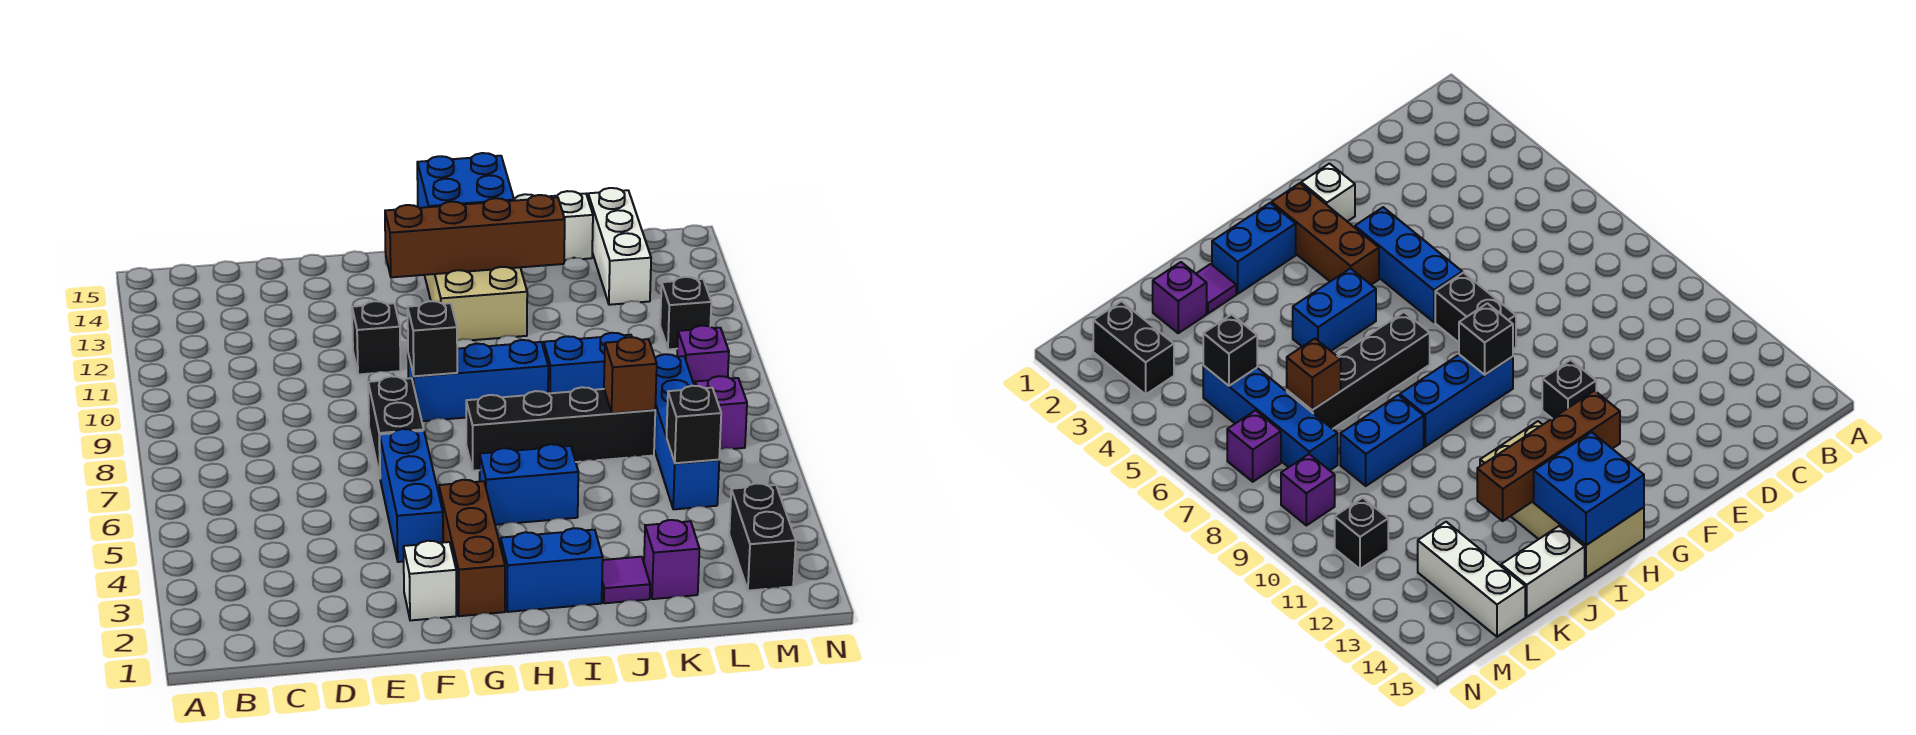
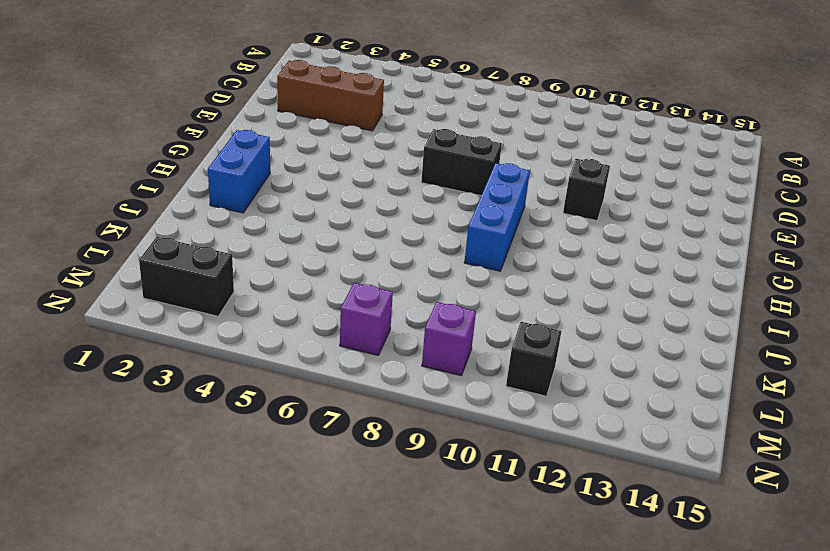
brown 1x3 brick [277,60,384,131] -> brown 1x3 brick moved to [439,480,505,616]
none -> white 1x1 brick [403,541,456,621]
none -> blue 1x3 brick [380,429,443,562]
none -> blue 1x2 brick [480,444,578,525]

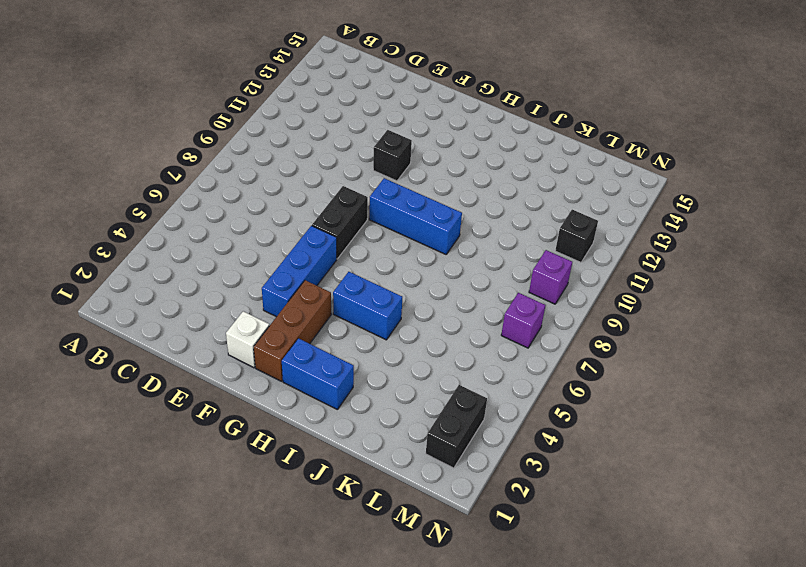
none -> black 1x4 brick [466,387,655,471]
none -> tan 2x4 brick [425,267,527,341]
none -> purple 1x1 tile [602,557,650,603]

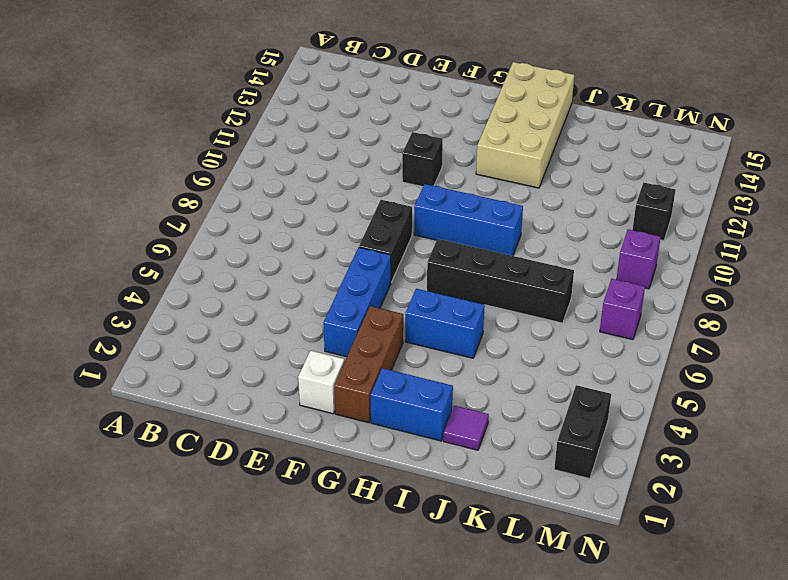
none -> blue 1x2 brick [544,333,632,393]
none -> white 1x2 brick [514,191,593,260]
none -> purple 1x1 brick [644,520,699,599]

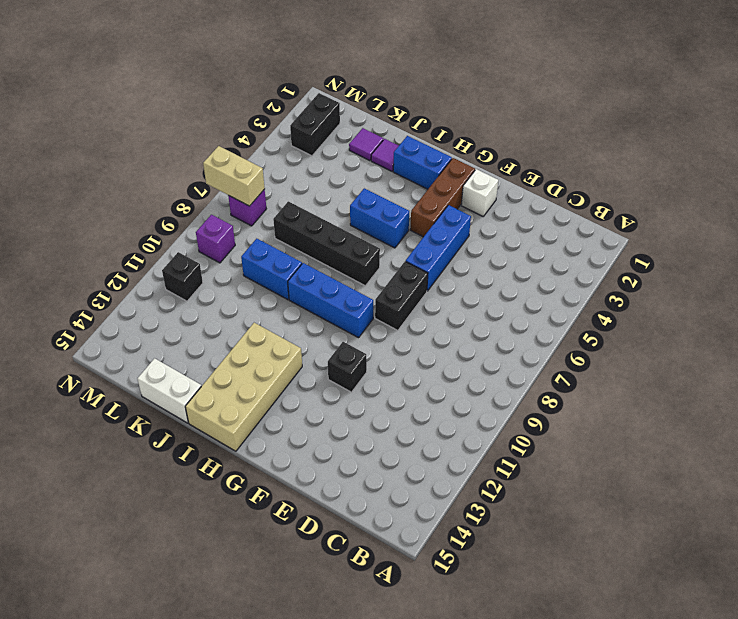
purple 1x1 tile [349,128,384,161] -> purple 1x1 brick [644,520,699,599]
tan 1x2 brick [203,146,265,206] -> none
none -> blue 1x4 brick [654,354,719,509]
none -> white 1x3 brick [588,188,651,305]
none -> black 1x1 brick [408,301,457,376]

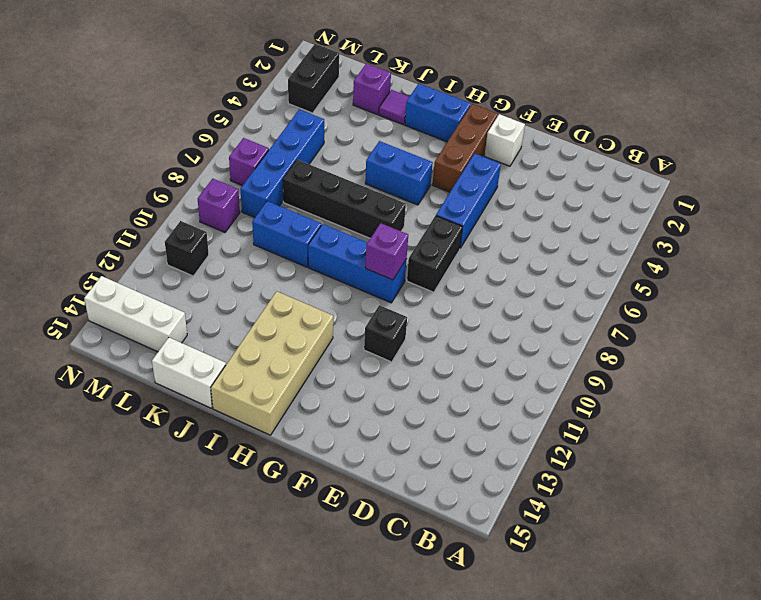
purple 1x1 brick [365,223,408,280] -> black 1x1 brick [408,301,457,376]
white 1x3 brick [84,276,187,352] -> white 1x3 brick turned to [588,188,651,305]
none -> brown 1x4 brick [385,195,565,277]
none -> blue 2x2 brick [417,153,514,208]
none -> brown 1x1 brick [604,337,657,413]

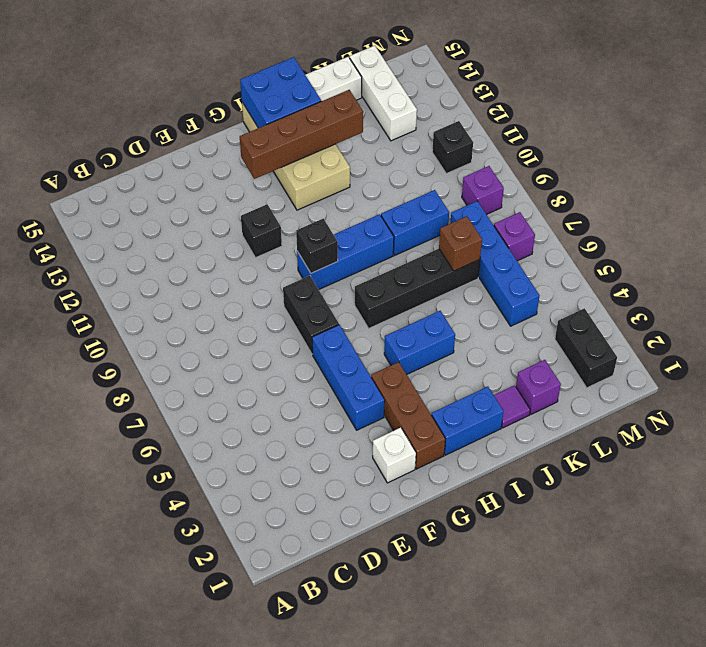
none -> black 1x1 brick [667,386,721,463]

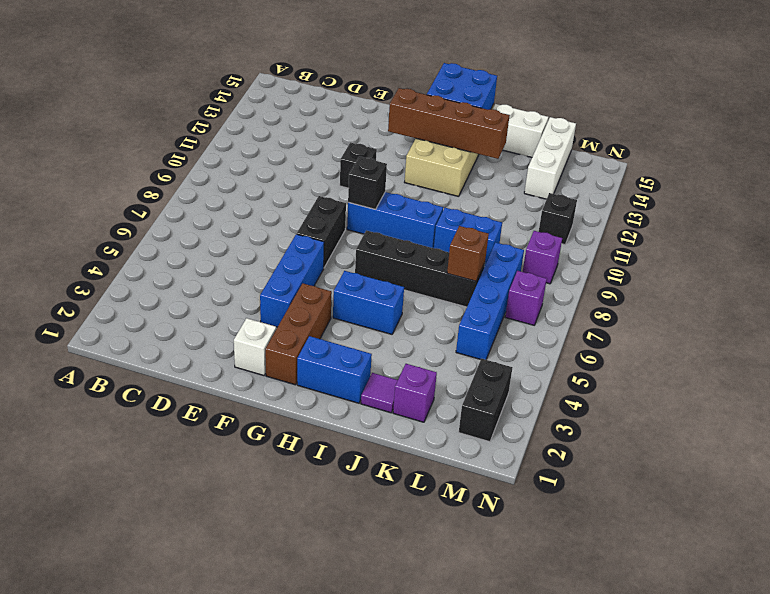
none -> black 1x1 brick [667,386,721,463]

